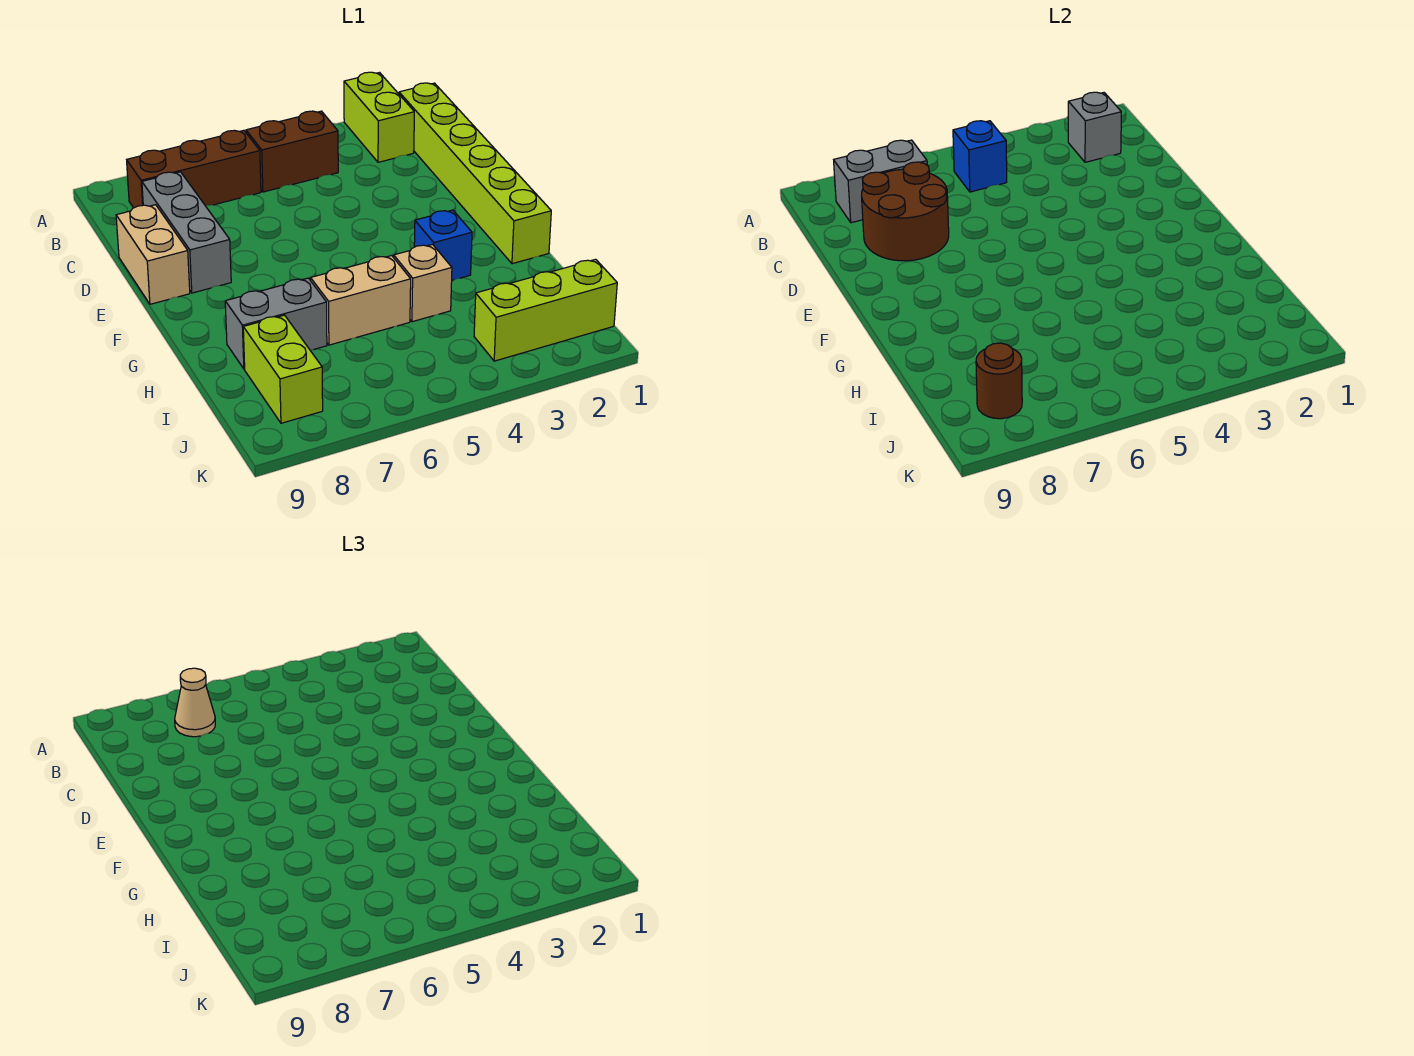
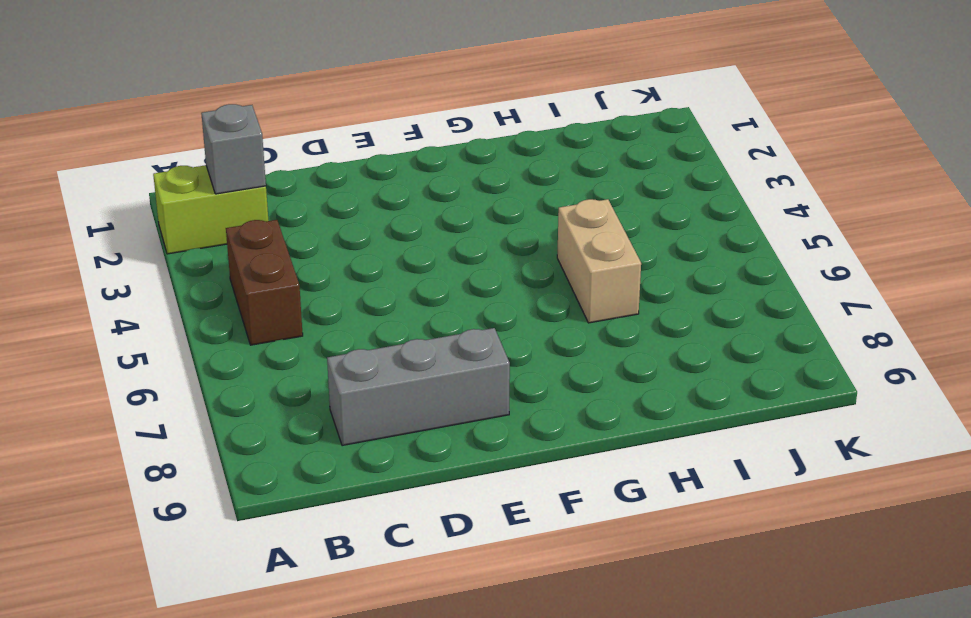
none -> lime 1x6 brick [399,83,551,264]
none -> brown 1x3 brick [127,130,261,208]
none -> tan 1x2 brick [116,205,190,304]

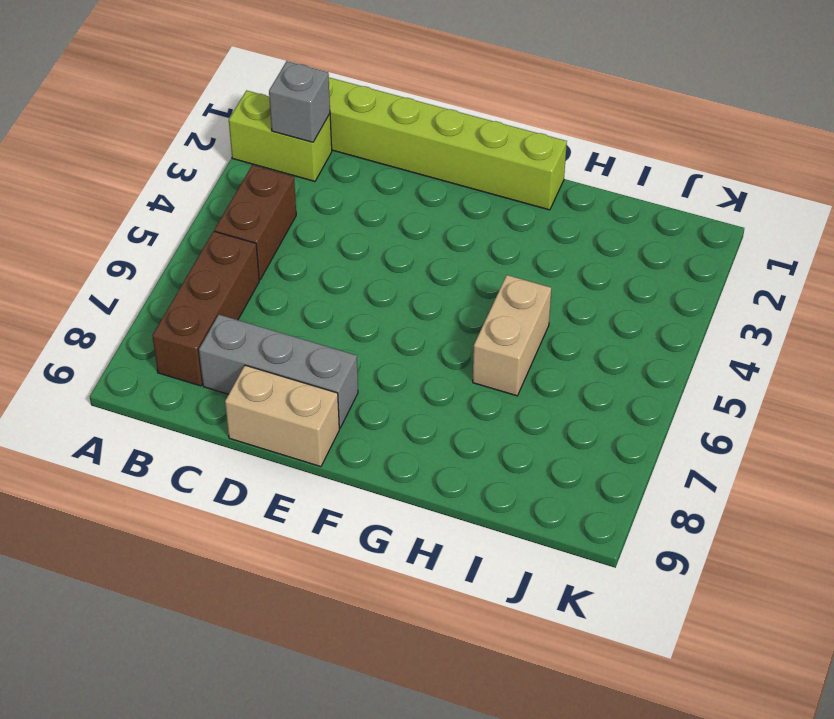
none -> blue 1x1 brick [414,210,472,280]
none -> tan 1x1 brick [394,244,452,322]
none -> grey 1x2 brick [225,278,327,369]

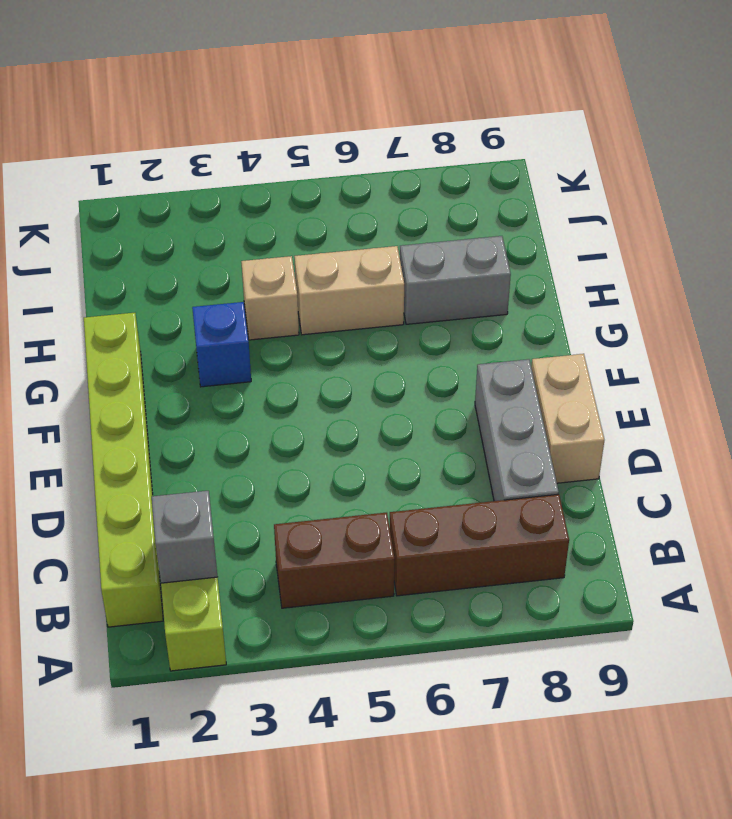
none -> lime 1x2 brick [243,315,323,423]
none -> lime 1x3 brick [474,259,617,361]
none -> blue 1x1 brick [953,121,1007,192]

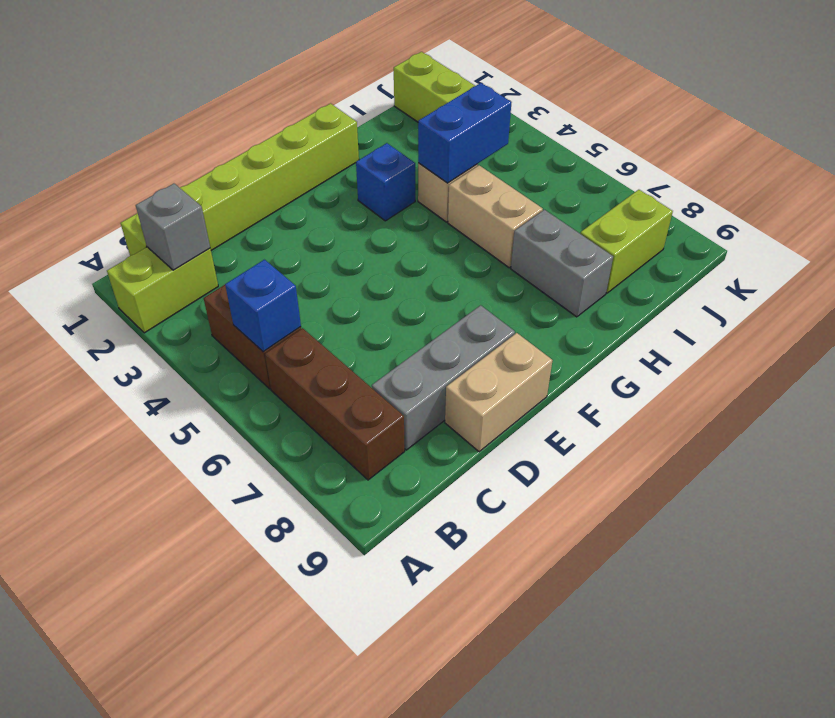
blue 1x2 brick [418,83,512,183] -> none
none -> grey 1x2 brick [834,140,927,223]
none -> brown 2x2 round brick [862,162,949,261]
none -> brown 1x1 round brick [976,343,1022,419]

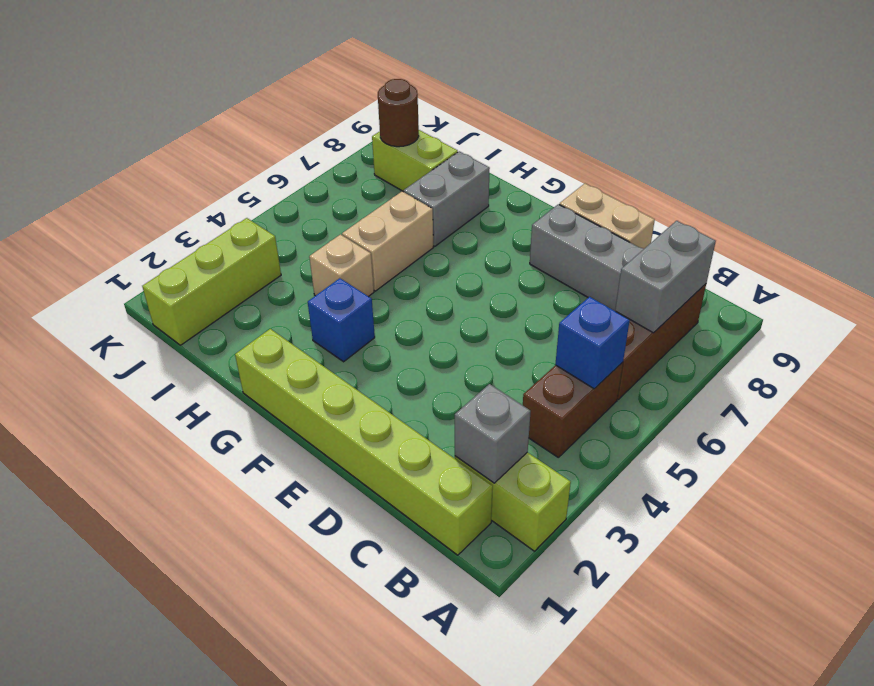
none -> brown 2x2 round brick [862,162,949,261]
none -> tan 1x1 cone [175,668,215,737]

